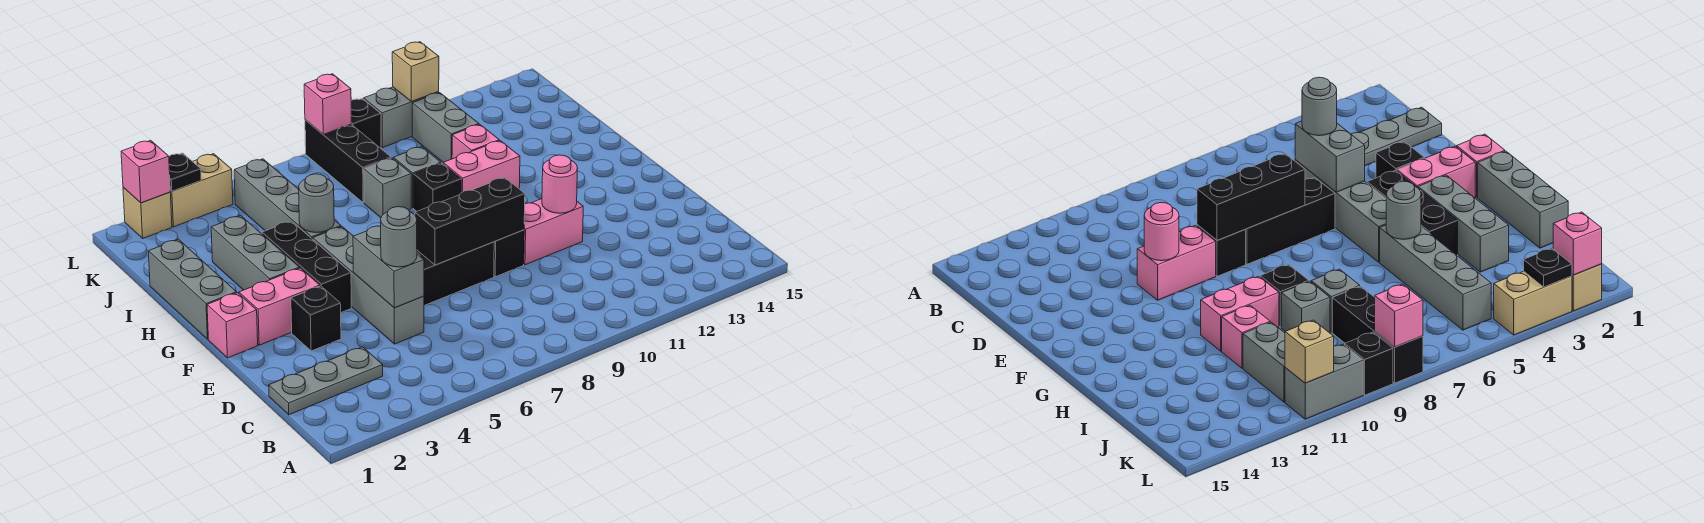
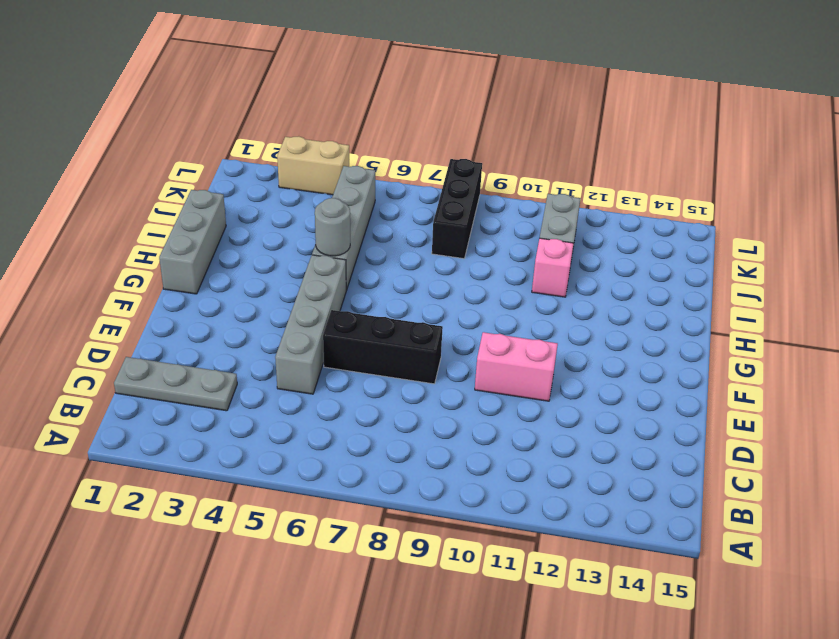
none -> black 1x1 brick [291,286,341,351]
none -> black 1x1 brick [494,230,524,277]
none -> pink 1x1 brick [207,293,258,358]
none -> pink 1x2 brick [239,268,320,345]

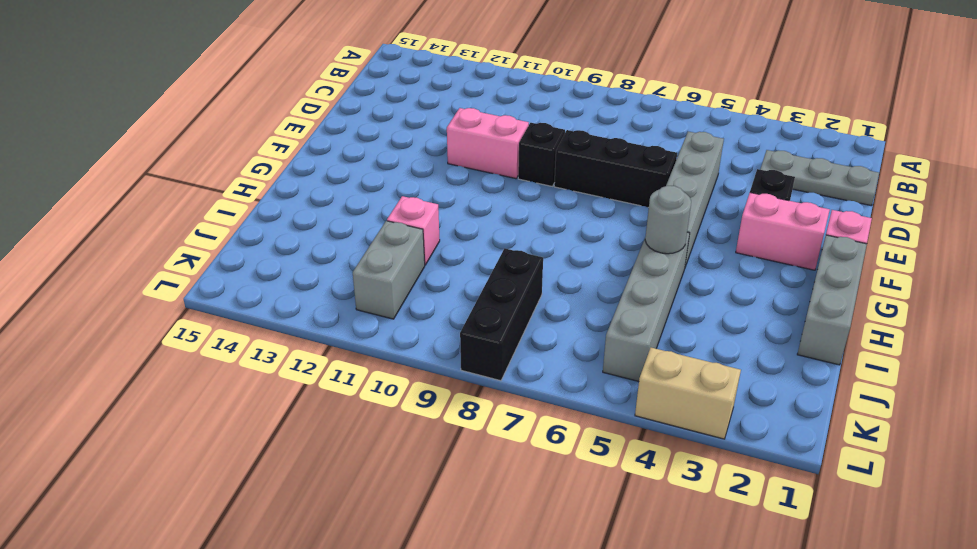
none -> black 1x3 brick [262,221,351,312]
none -> grey 1x3 brick [211,216,299,290]
none -> black 1x1 brick [414,163,461,211]
none -> pink 1x2 brick [443,141,520,193]

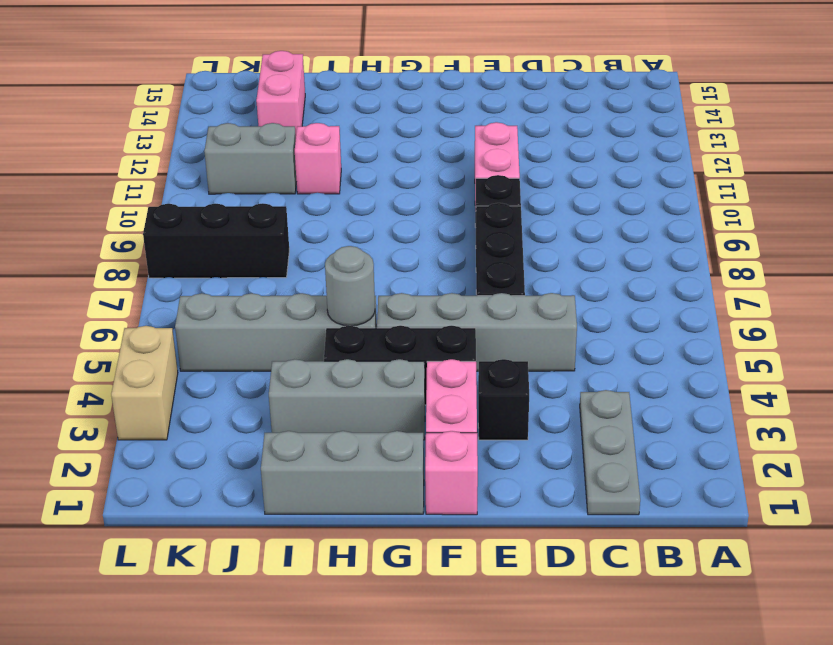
pink 1x2 brick [256,51,305,134] -> pink 1x2 brick moved to [443,141,520,193]
none -> black 1x1 brick [414,163,461,211]
none -> grey 1x1 brick [364,158,411,218]
none -> grey 1x1 brick [393,147,441,208]
none -> tan 1x1 brick [123,188,172,238]

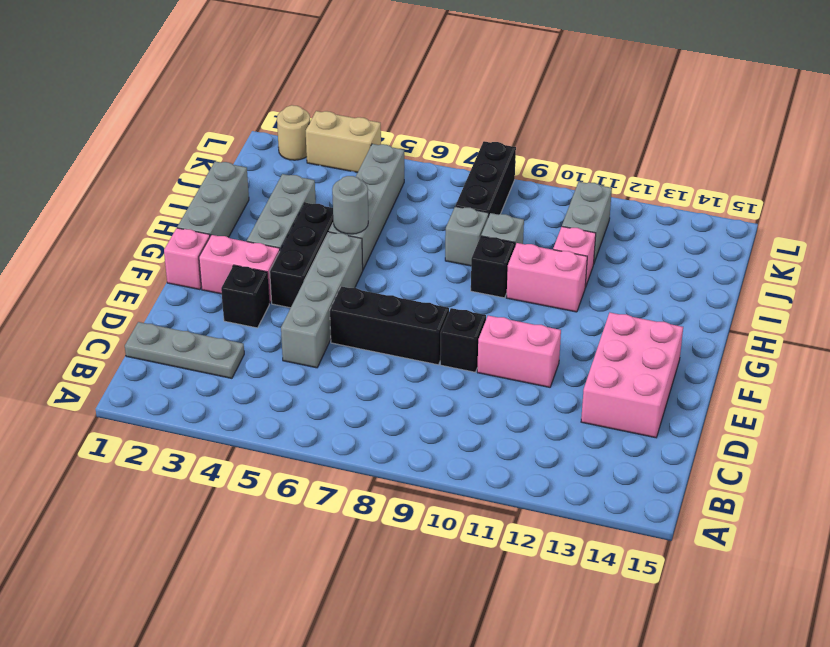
pink 2x3 brick [581,313,683,438] -> none
tan 1x1 round brick [277,105,310,160] -> tan 1x1 brick [123,188,172,238]
none -> black 1x1 brick [351,99,381,148]
none -> grey 1x2 brick [364,87,439,147]
none -> grey 1x2 brick [353,226,424,308]
none -> black 1x3 brick [415,177,525,265]

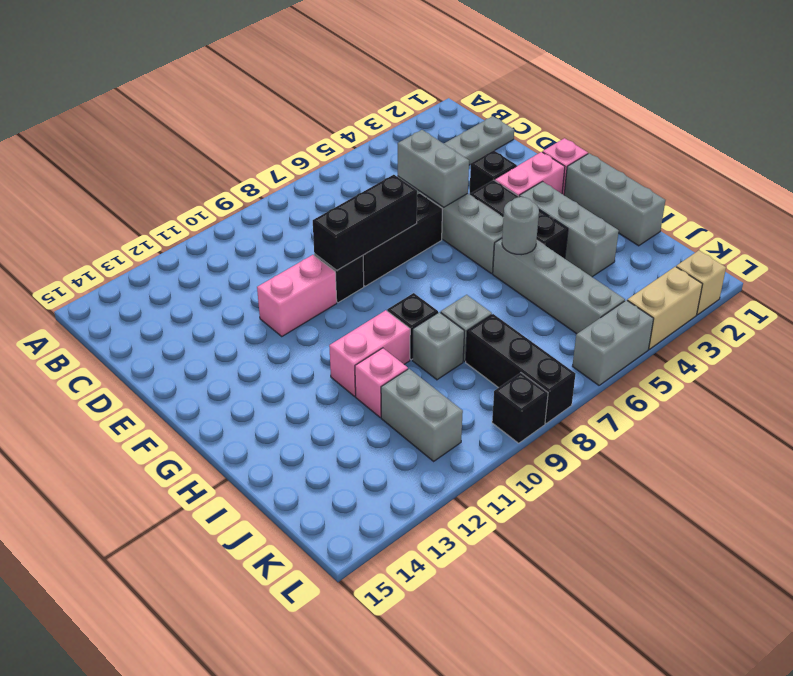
grey 1x2 brick [572,300,653,385] -> grey 1x2 brick moved to [364,87,439,147]
none -> pink 1x1 round brick [542,155,578,213]
none -> pink 1x1 brick [121,140,170,203]
none -> black 1x1 plate [169,153,201,191]
none -> pink 1x1 brick [304,74,352,134]

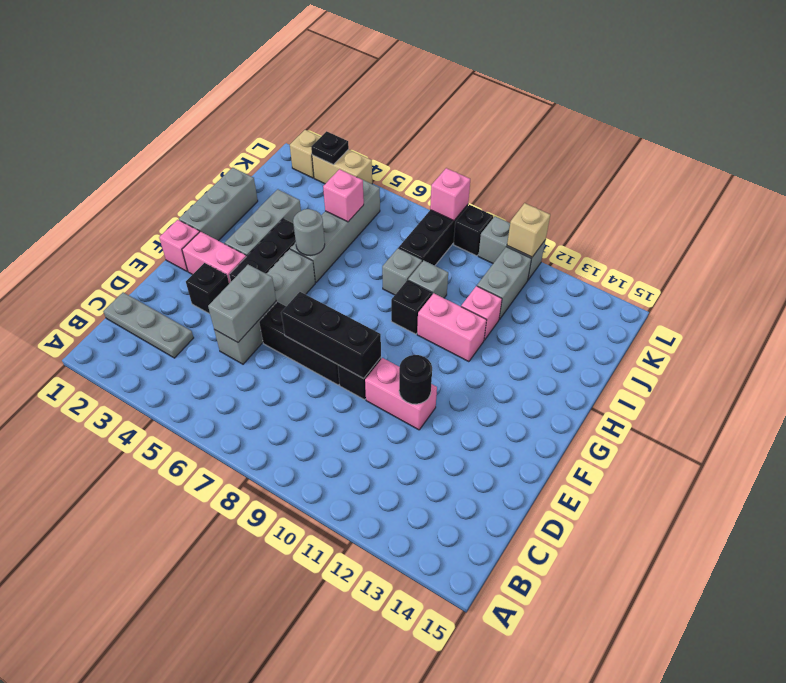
black 1x1 round brick [399,355,432,404] -> pink 1x1 round brick [542,155,578,213]
pink 1x1 brick [323,169,364,222] -> pink 1x1 brick moved to [121,140,170,203]
none -> grey 1x1 round brick [381,207,417,267]

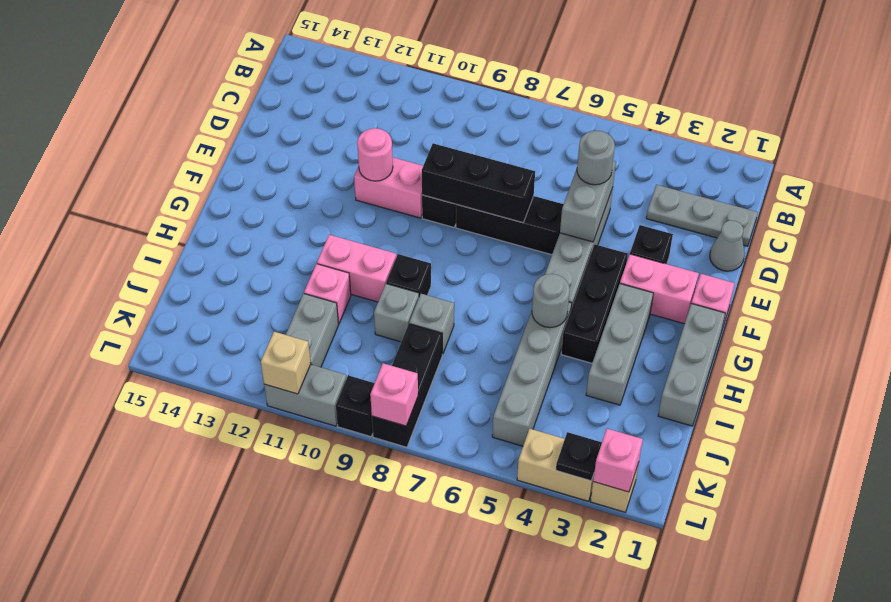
grey 1x1 cone [710,220,745,271] -> none

